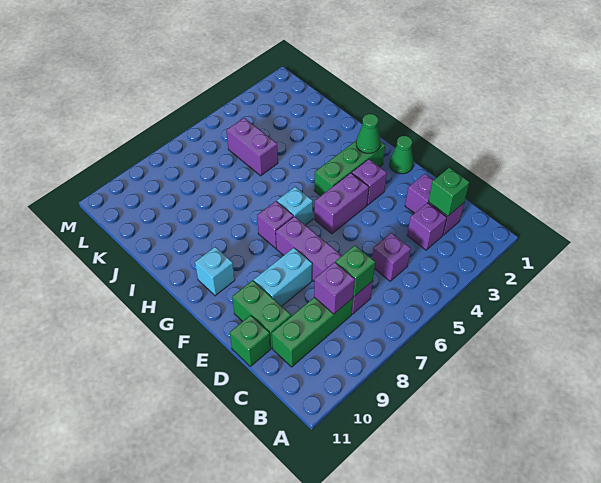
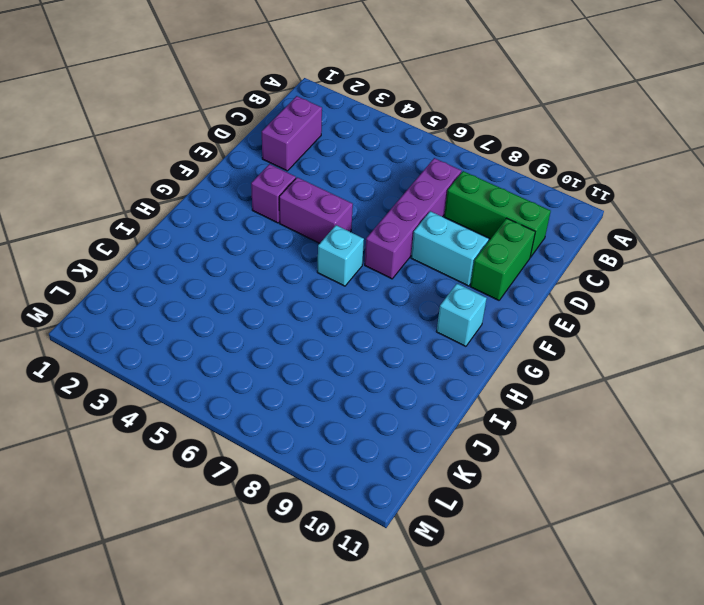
none -> purple 1x1 brick [407,203,447,250]
none -> purple 1x1 brick [372,233,411,281]
none -> green 1x1 brick [230,315,271,366]

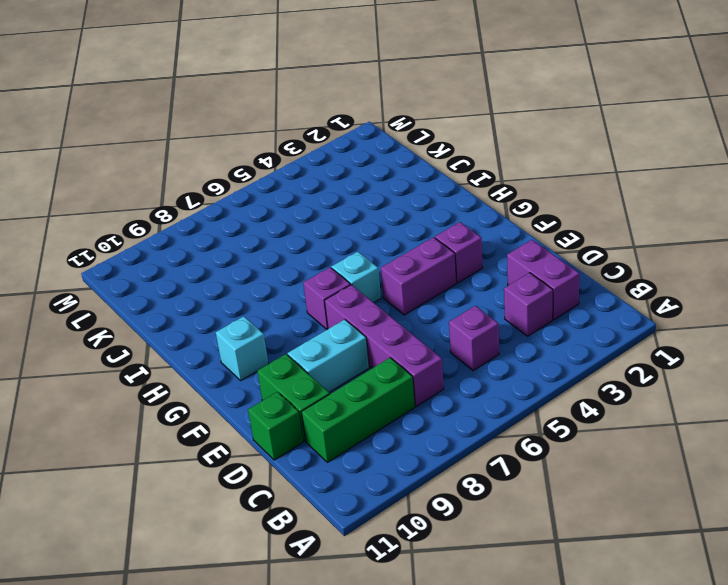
none -> green 1x1 cone [390,136,414,174]
none -> green 1x3 brick [314,141,385,196]
none -> purple 1x2 brick [226,118,278,176]

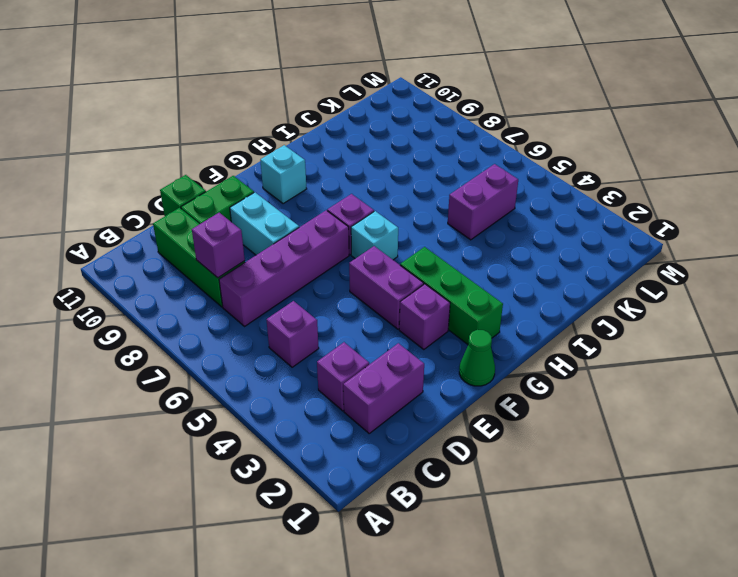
none -> green 1x1 brick [428,168,469,216]
none -> green 1x1 brick [335,245,375,297]
none -> green 1x1 cone [356,114,381,153]

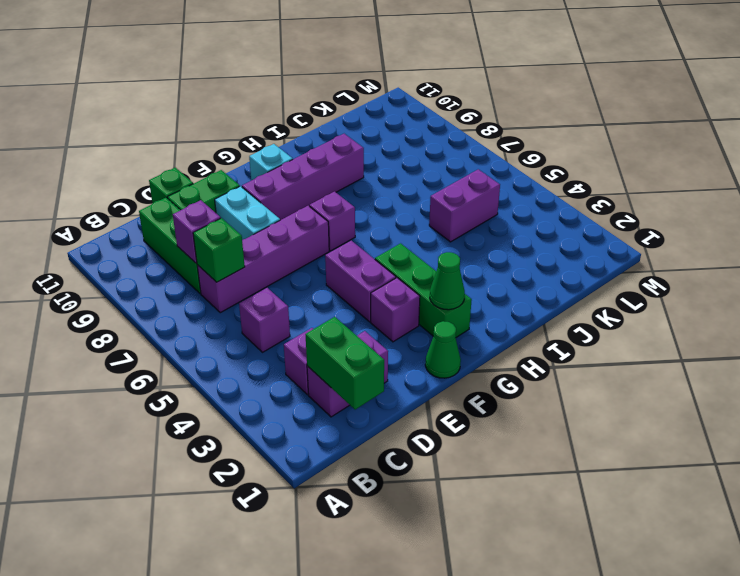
green 1x2 brick [305,317,384,410] -> green 1x1 brick [428,168,469,216]
purple 1x4 brick [242,134,364,220] -> none
none -> cyan 1x1 brick [277,187,313,225]

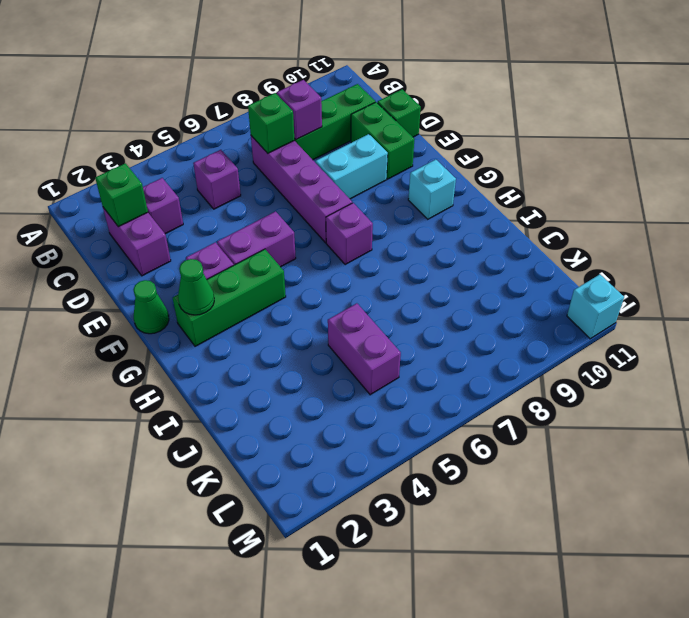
cyan 1x1 brick [567,274,624,339] -> cyan 1x1 brick moved to [277,187,313,225]

